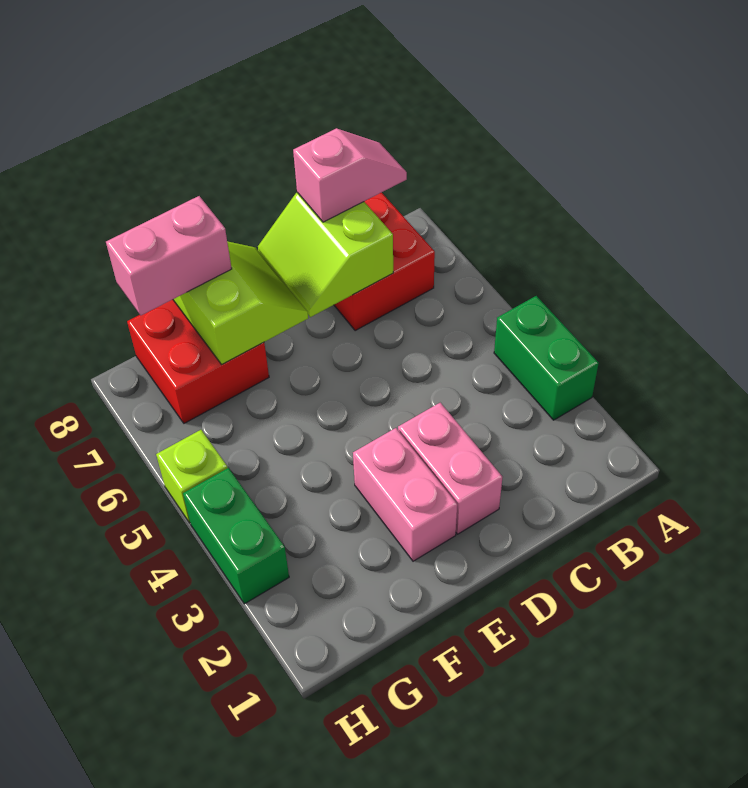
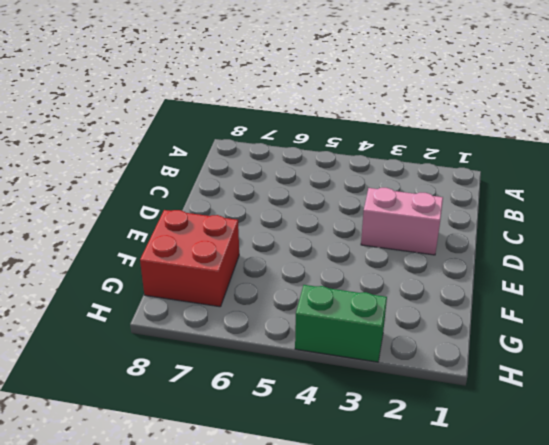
none -> green 1x2 brick [494,296,599,420]
none -> red 2x2 brick [334,192,435,331]

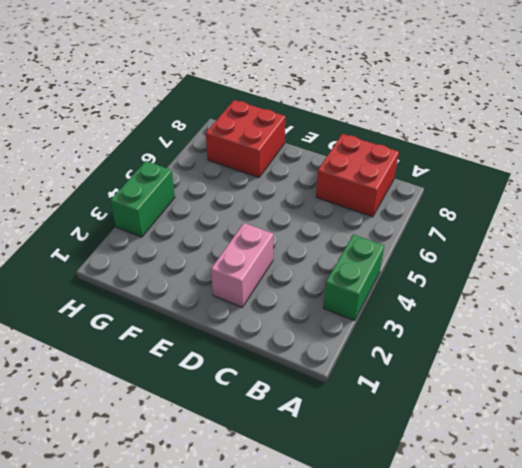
none -> pink 1x2 brick [353,428,457,561]
none -> lime 1x1 brick [156,430,227,523]

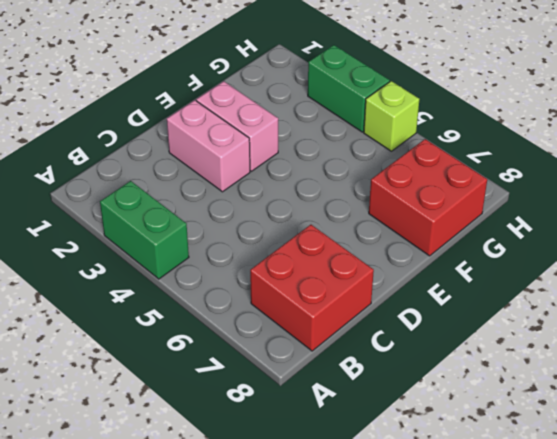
none -> lime 2x2 slope [258,192,393,317]
none -> lime 2x2 slope [173,241,308,365]

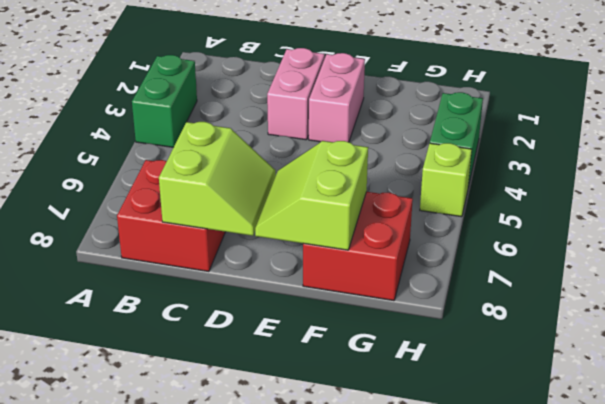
none -> pink 1x2 slope [293,128,407,222]
none -> pink 1x2 brick [106,196,232,315]

